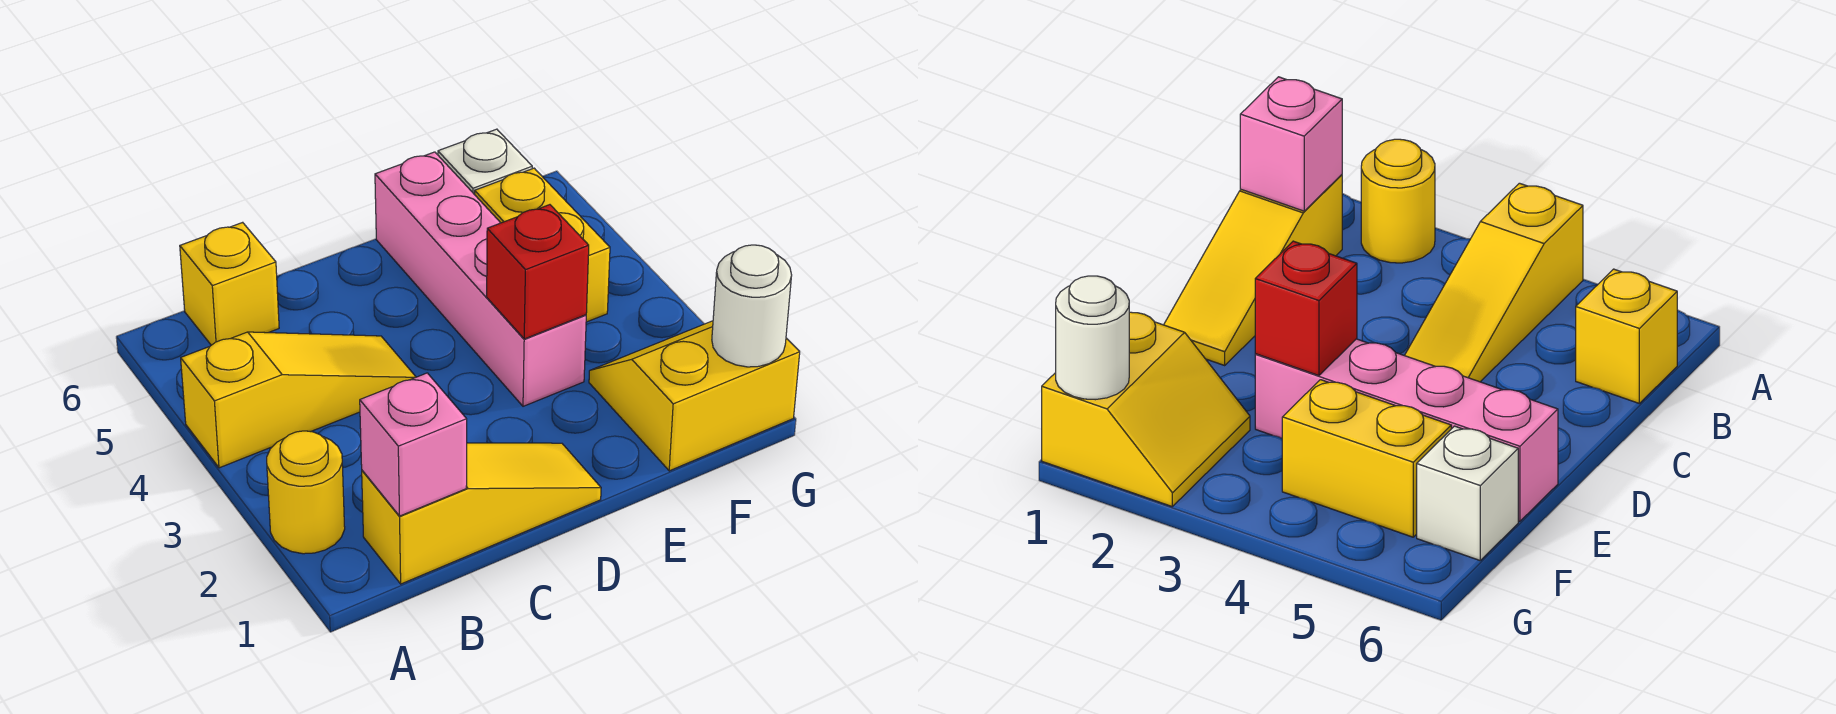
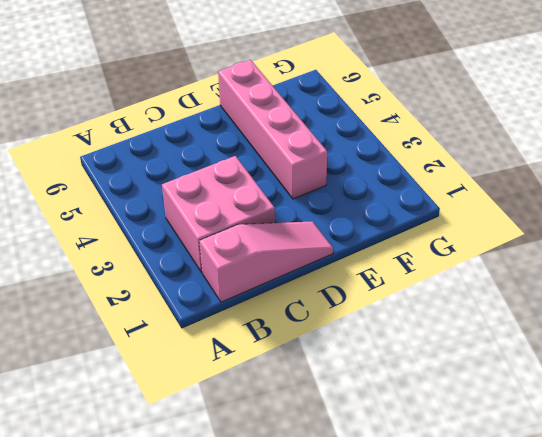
pink 1x3 slope [199,221,333,302] -> yellow 1x3 slope [362,443,601,584]
pink 2x2 brick [162,156,275,272] -> none
none -> yellow 1x1 round brick [267,431,345,554]
none -> yellow 1x3 slope [181,332,416,468]

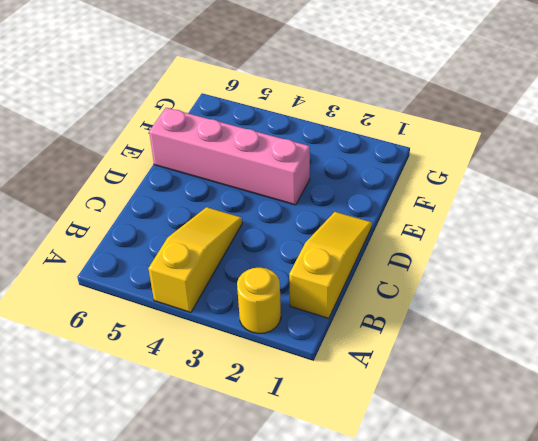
none -> yellow 1x1 brick [180,222,279,345]
none -> yellow 2x2 slope [589,321,800,471]

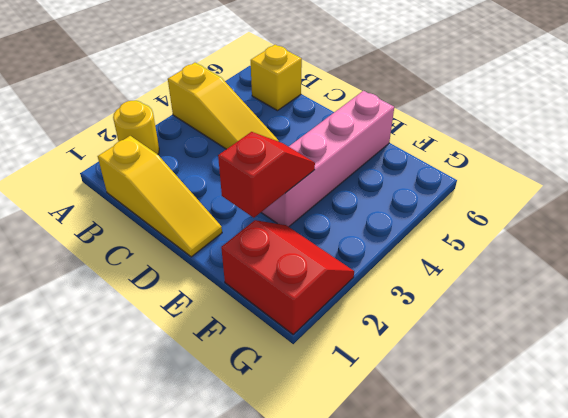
red 1x2 slope [218,132,315,218] -> red 1x1 brick [487,205,589,339]
red 2x2 slope [221,220,354,334] -> yellow 2x2 slope [589,321,800,471]
none -> yellow 1x2 brick [475,168,610,322]
none -> white 1x1 brick [438,129,532,195]

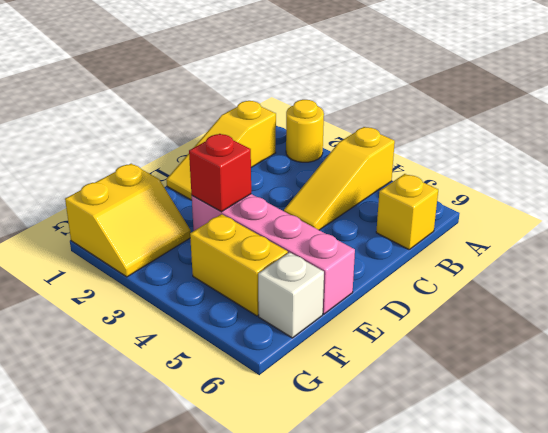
none -> pink 1x1 brick [360,373,467,516]
none -> white 1x1 round brick [712,245,792,367]

